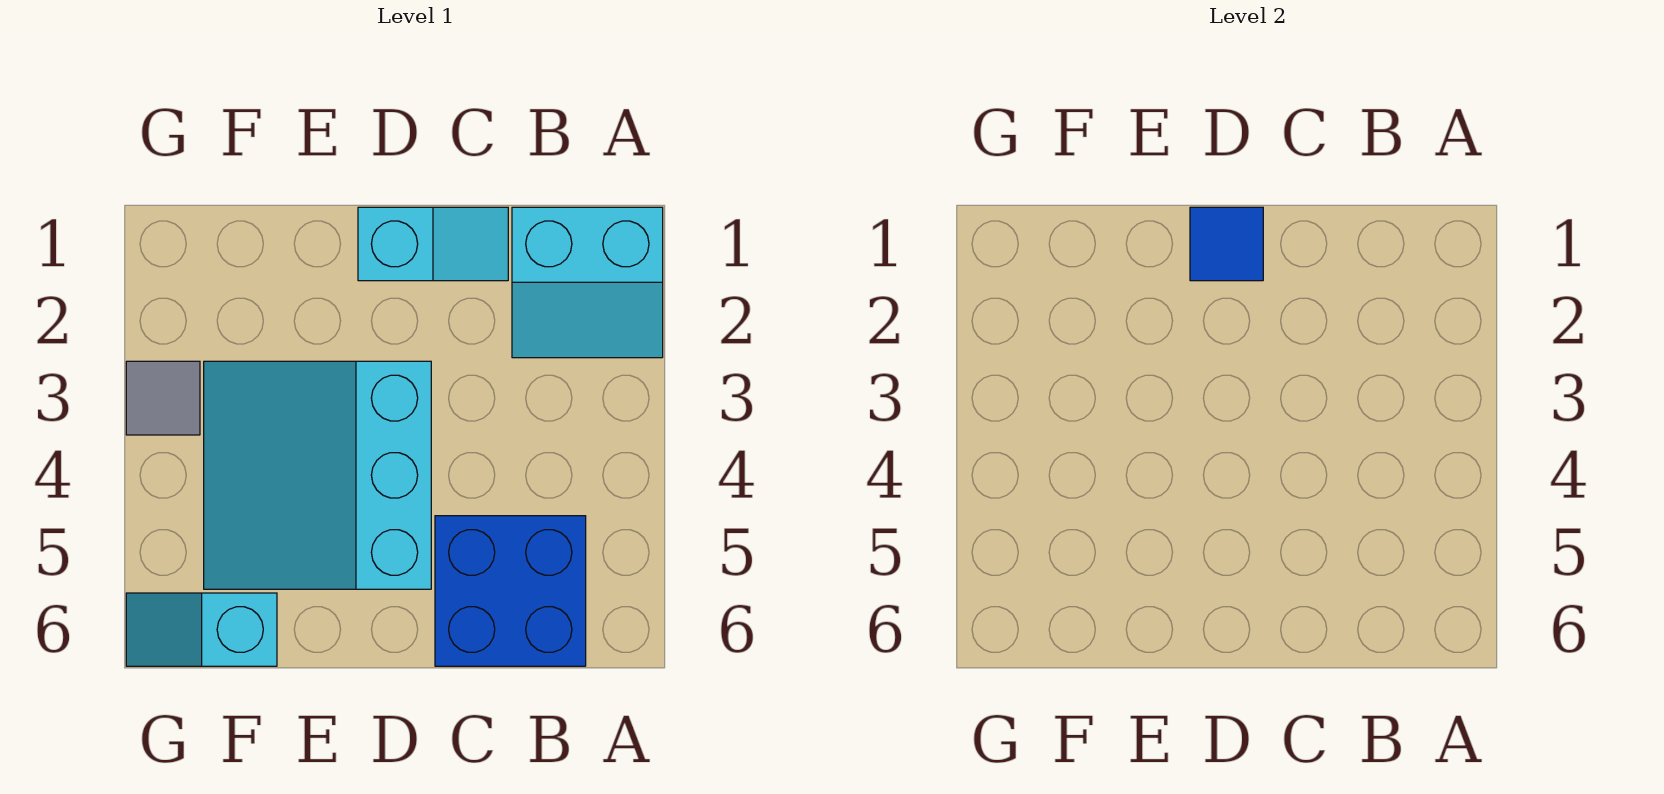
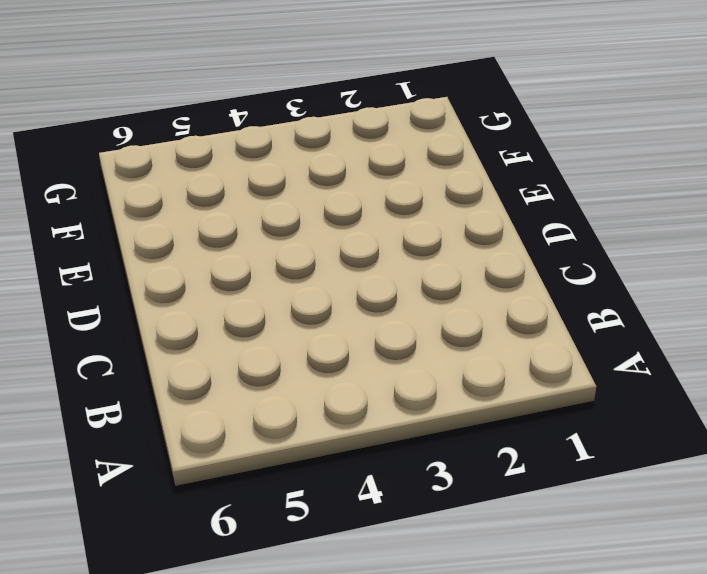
none -> cyan 2x2 slope [512,207,663,358]
none -> blue 2x2 brick [435,516,586,666]

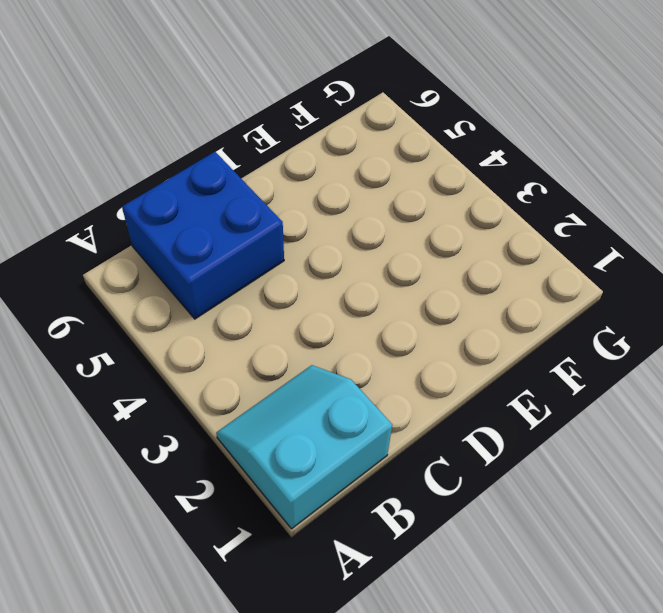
none -> cyan 1x2 slope [358,207,508,281]
none -> cyan 3x3 slope [204,361,431,589]

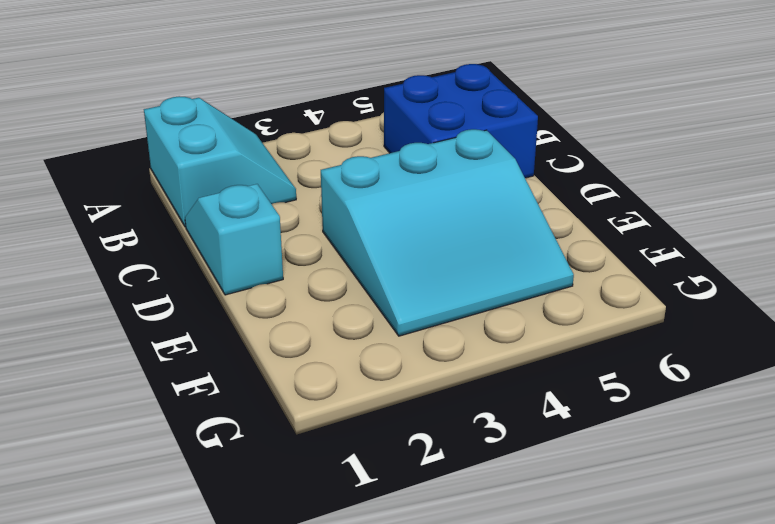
none -> cyan 1x2 slope [126,593,277,666]
none -> grey 1x1 tile [126,361,200,435]

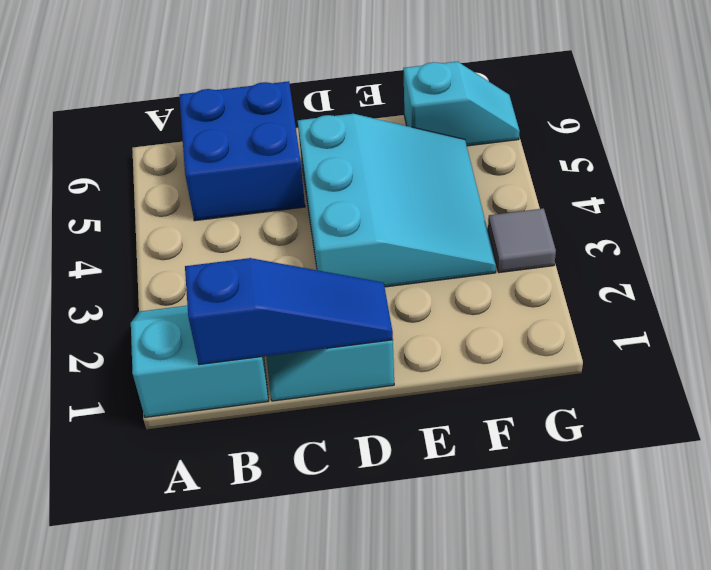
blue 1x3 slope [185,258,393,365] -> blue 1x1 tile [1190,207,1263,281]

